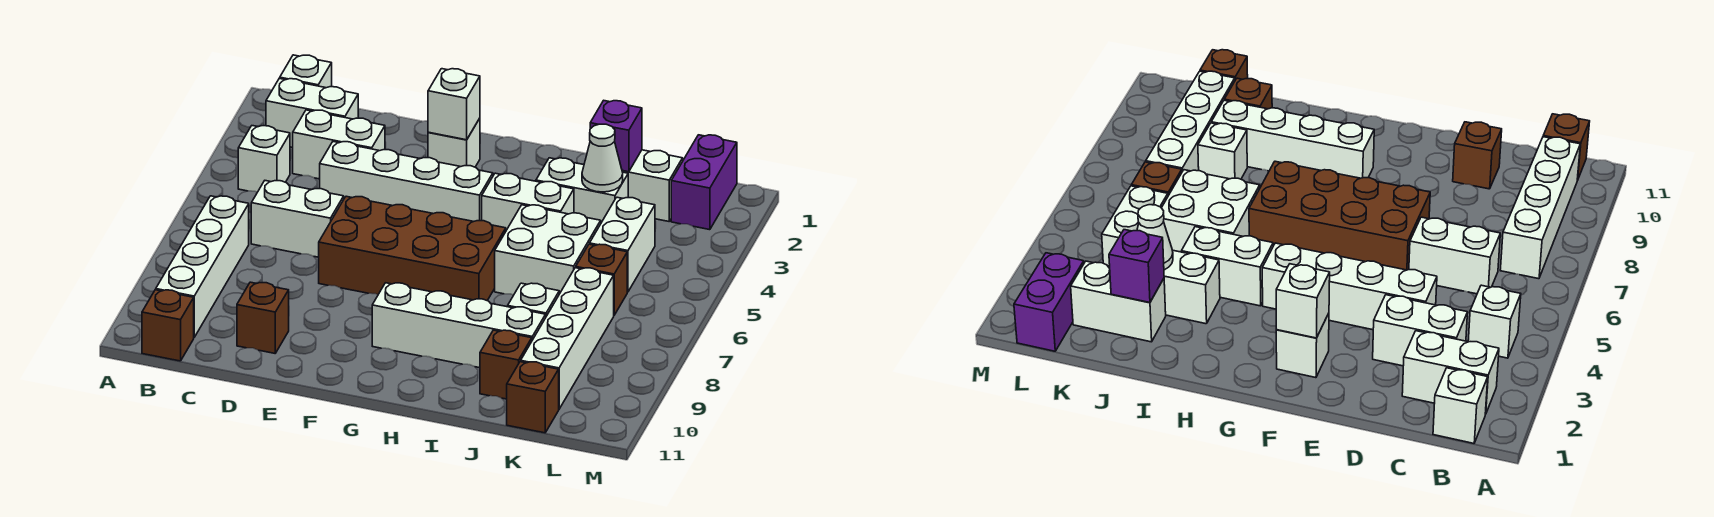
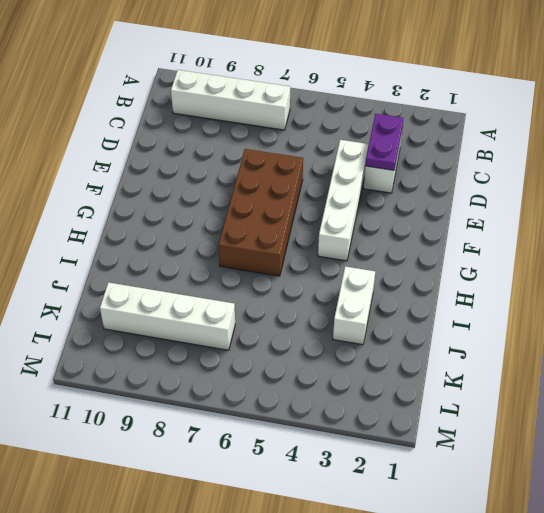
purple 1x2 plate [365,114,404,170] -> none
none -> white 1x1 brick [280,55,332,88]
none -> white 1x2 brick [266,78,358,147]
none -> white 1x1 brick [238,126,290,192]

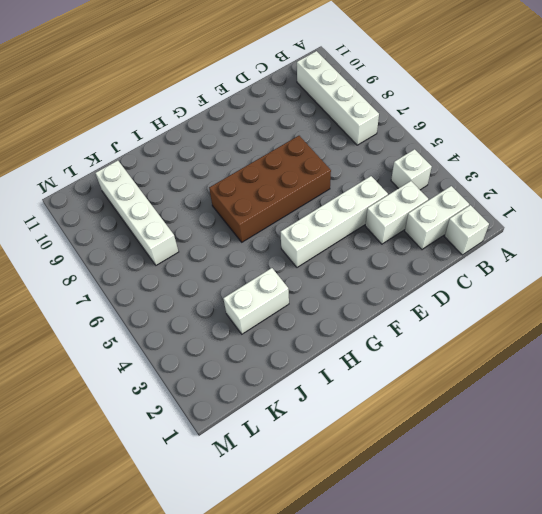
none -> brown 1x1 brick [142,290,194,361]
none -> white 1x2 brick [251,181,344,257]
none -> brown 1x1 brick [237,282,289,353]

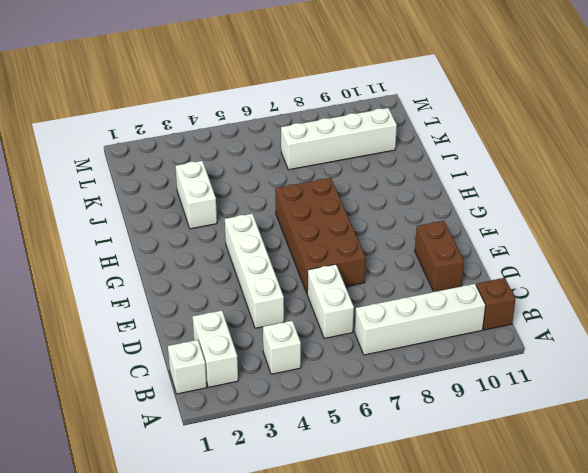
brown 1x2 brick [415,221,464,292] -> brown 1x1 brick [237,282,289,353]
none -> white 1x2 brick [293,110,385,179]
none -> white 1x1 brick [428,118,480,167]
none -> white 1x4 brick [372,283,546,368]

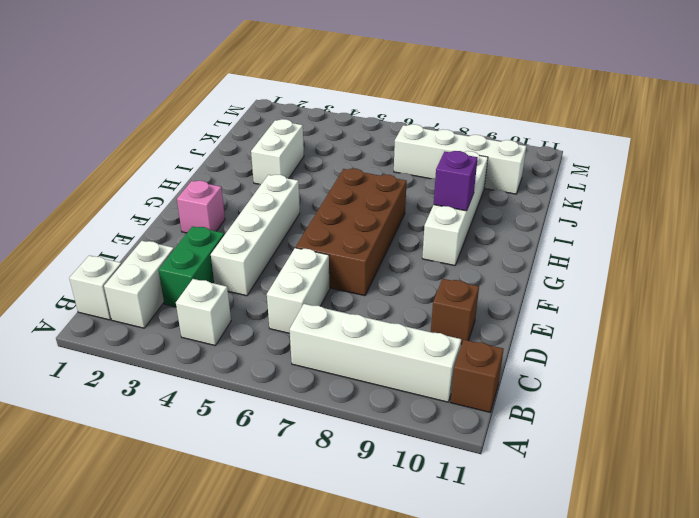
green 1x2 brick [159,226,224,307] -> white 1x2 brick [293,110,385,179]
pink 1x1 brick [177,181,225,233] -> white 1x1 brick [428,118,480,167]
purple 1x1 brick [434,151,478,211] -> purple 1x1 brick moved to [590,100,642,172]
none -> white 1x2 brick [482,173,574,230]
none -> white 2x2 brick [495,205,601,295]
none -> white 1x2 brick [622,150,683,221]

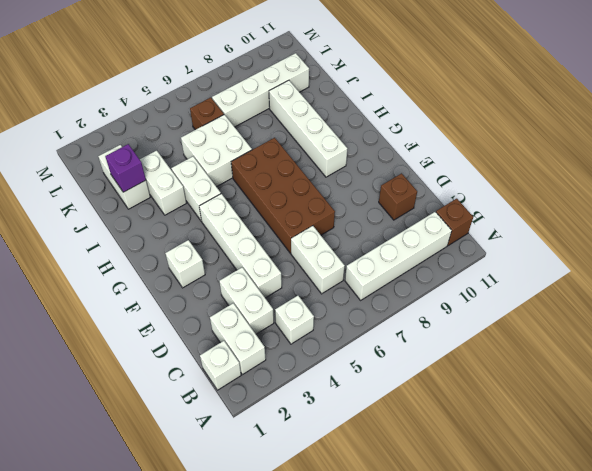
none -> white 1x1 brick [508,283,559,316]
none -> brown 1x1 brick [480,330,532,399]
none -> white 1x2 brick [589,197,655,292]

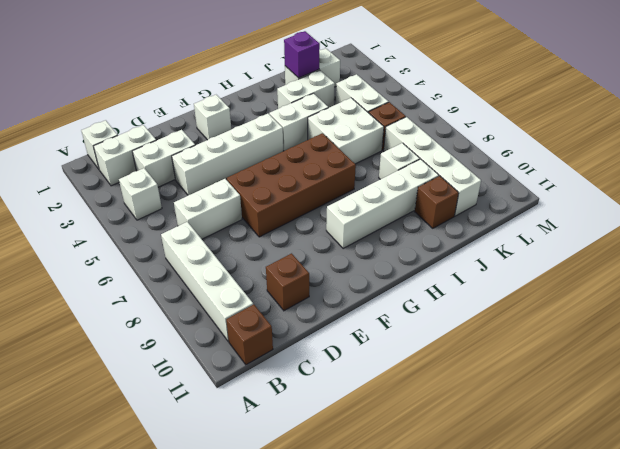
none -> brown 1x1 brick [507,362,559,433]
none -> purple 1x2 brick [671,135,737,230]
none -> white 1x1 brick [428,69,480,140]

